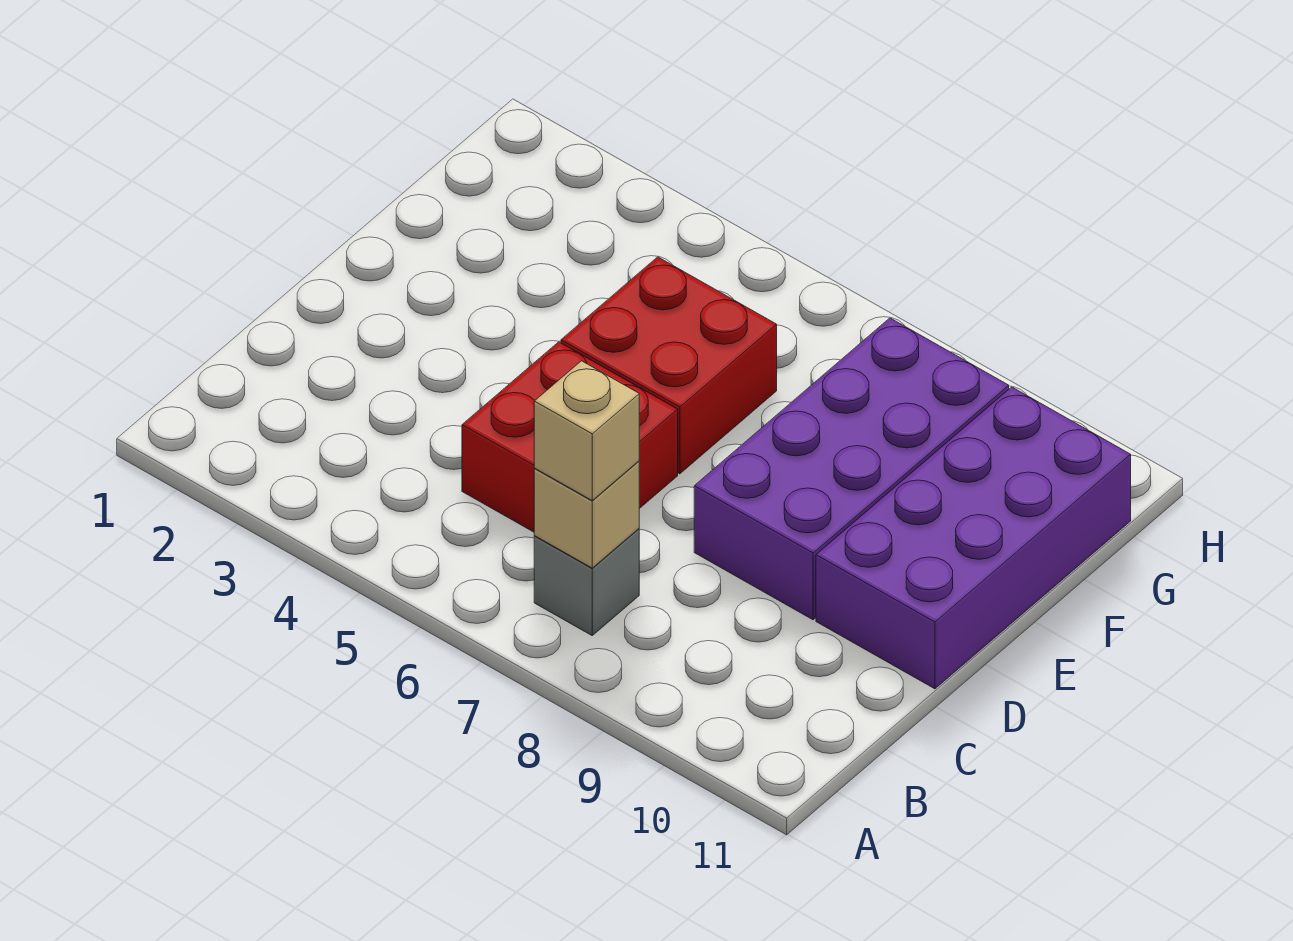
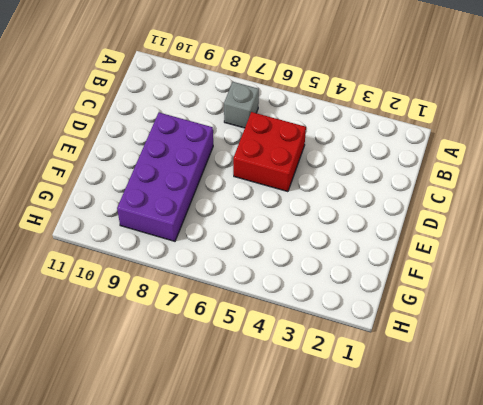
none -> purple 2x4 brick [816,387,1131,689]
none -> red 2x2 brick [561,257,777,474]

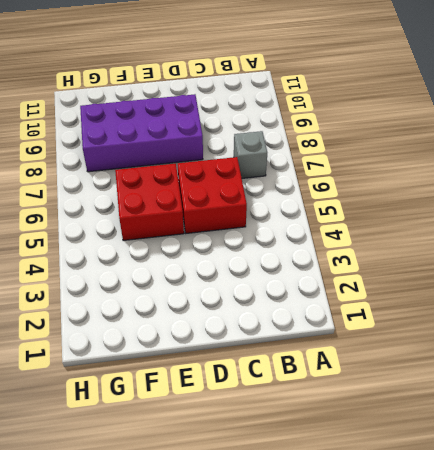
none -> purple 2x4 brick [816,387,1131,689]
none -> tan 1x1 brick [534,461,639,568]

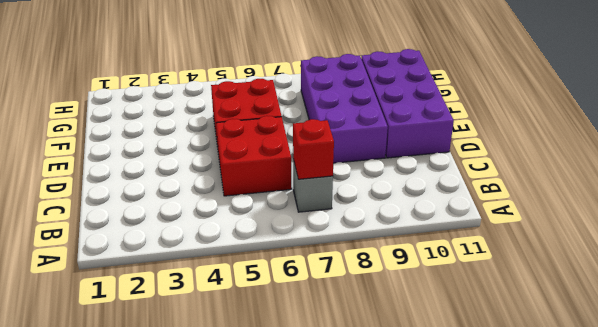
red 1x1 brick [293,119,334,179] -> tan 1x1 brick [534,461,639,568]
none -> tan 1x1 brick [534,361,639,500]

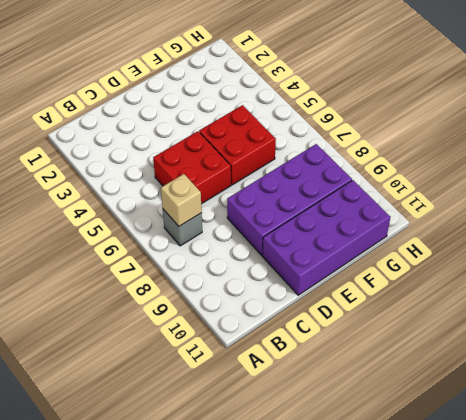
none -> tan 1x1 brick [534,361,639,500]

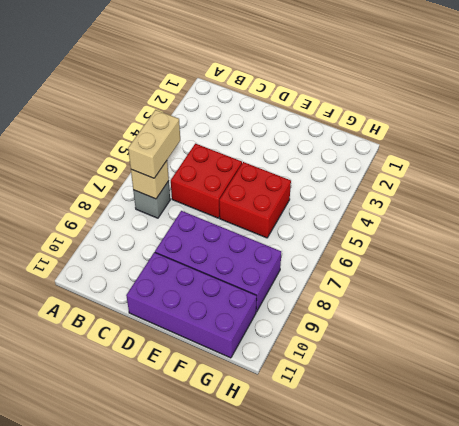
tan 1x2 brick [128,110,180,178] -> tan 1x1 brick [534,361,639,500]

